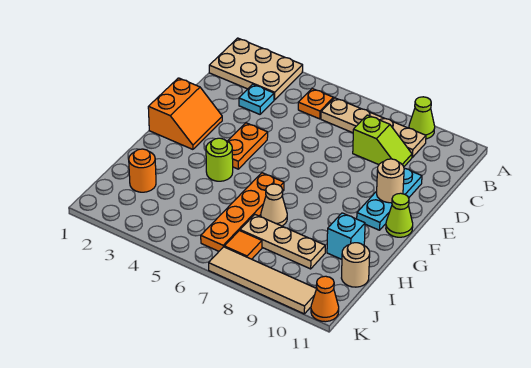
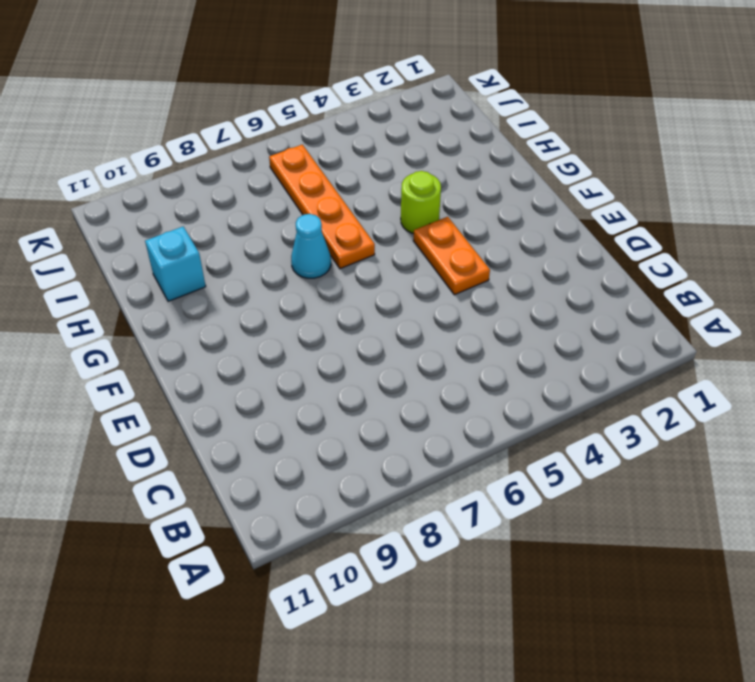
cyan 1x1 cone [291,214,331,278] -> none
none -> tan 2x3 plate [209,38,303,100]
none -> lime 1x1 cone [409,97,435,139]
none -> orange 1x1 plate [298,89,333,119]

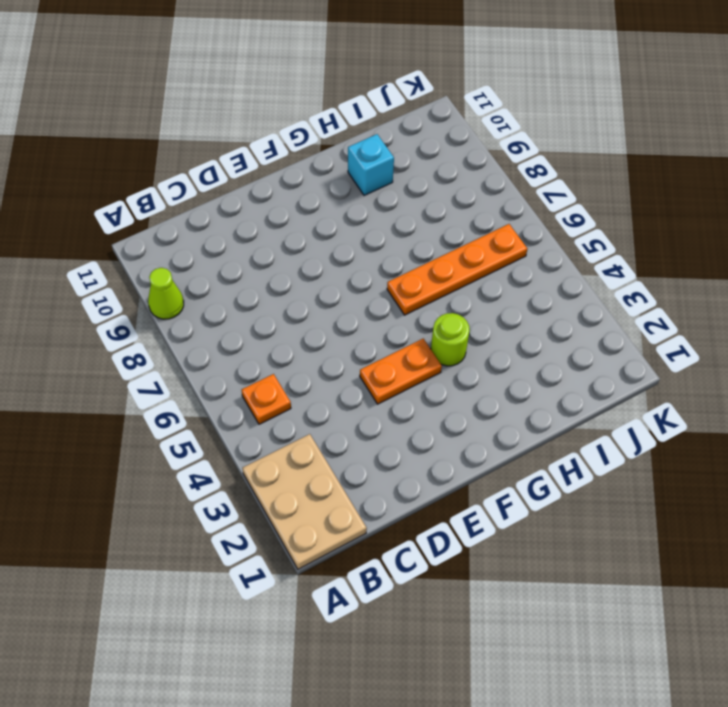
none -> tan 1x4 plate [321,98,426,157]
none -> cyan 1x1 plate [239,84,274,114]
none -> lime 1x2 slope [353,115,412,167]

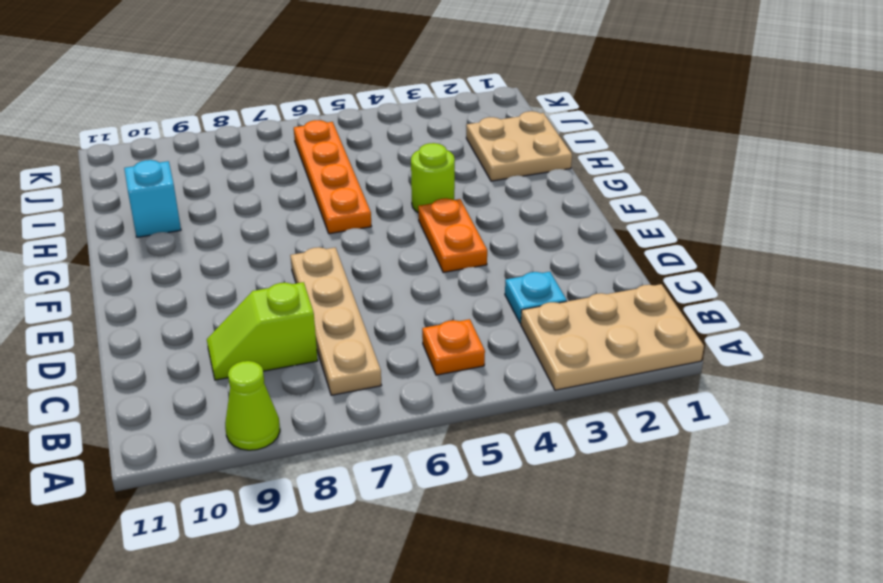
tan 1x4 plate [290,247,382,395] -> tan 1x4 plate turned to [321,98,426,157]
tan 2x2 plate [466,111,572,181] -> orange 1x1 round brick [129,149,156,192]
none -> cyan 1x3 plate [357,168,422,230]
none -> orange 2x2 slope [148,78,222,149]
none -> lime 1x1 cone [386,193,413,237]

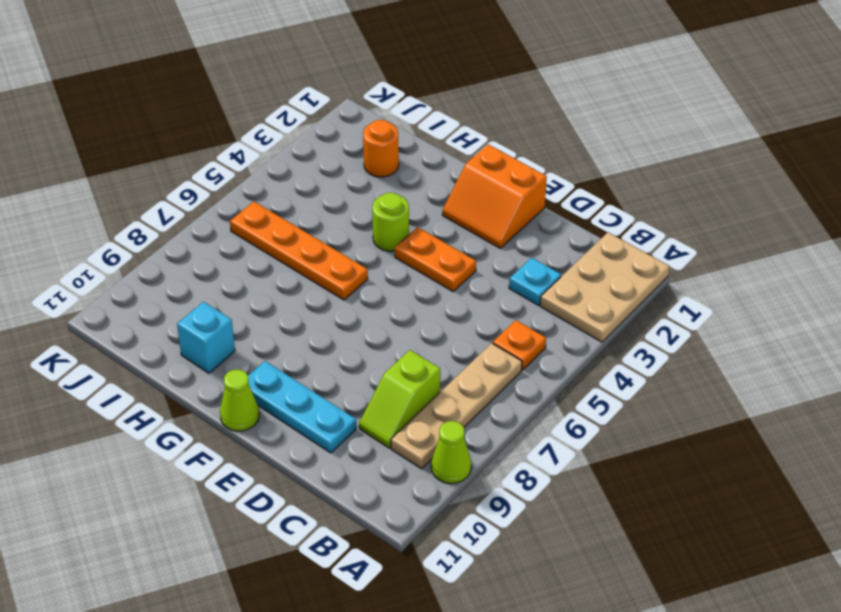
none -> tan 1x1 cone [261,184,287,226]
none -> tan 1x3 plate [240,215,325,269]
none -> tan 1x1 round brick [342,243,370,287]

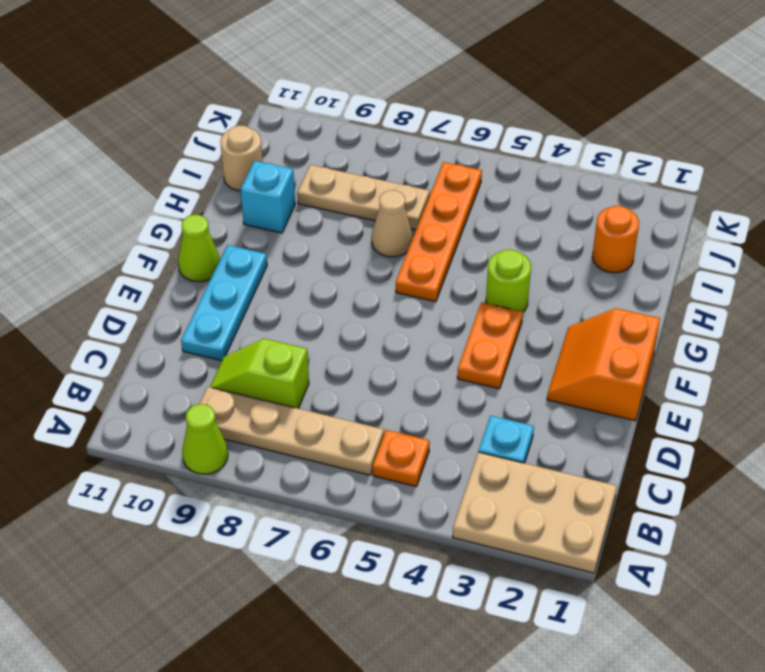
none -> orange 1x1 tile [224,231,262,259]
none -> tan 1x4 tile [209,247,317,314]
none -> orange 1x1 cone [311,276,339,322]

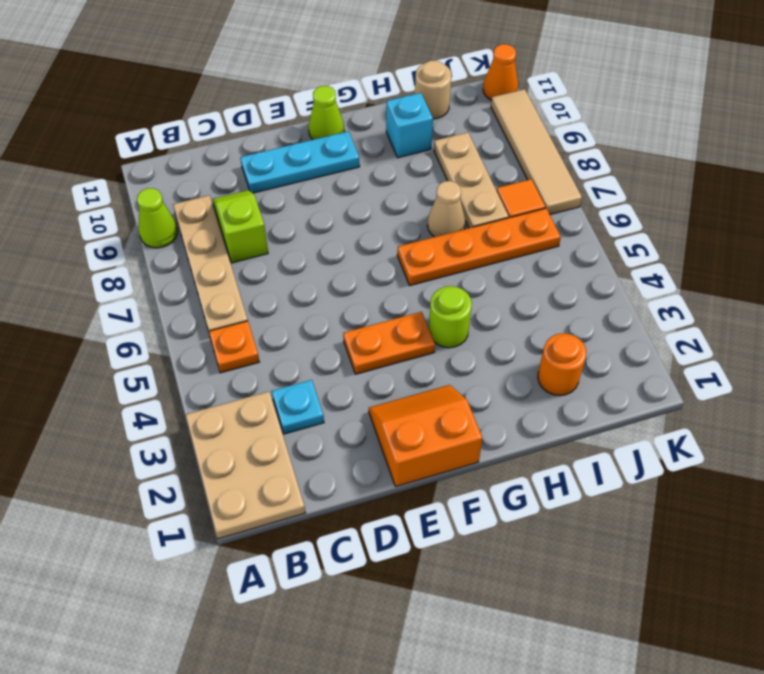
none -> tan 1x1 round brick [377,159,404,203]

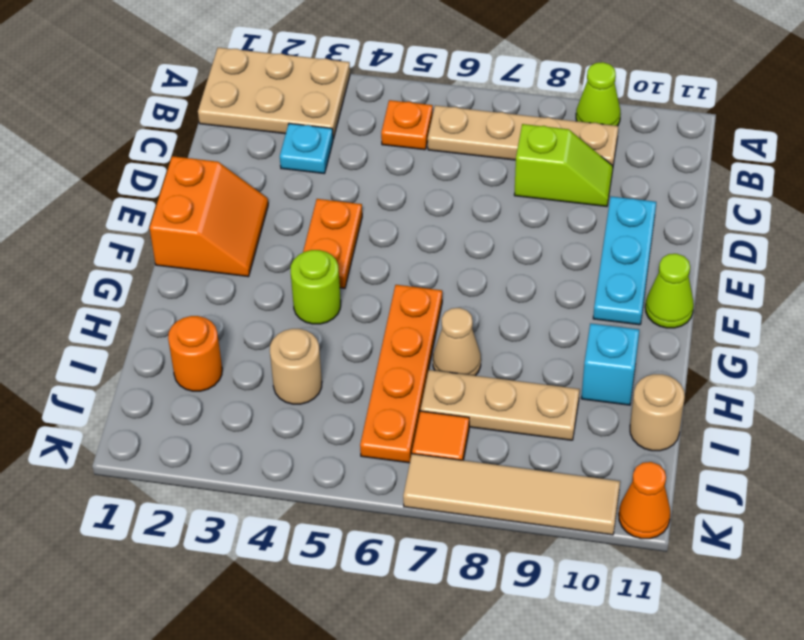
tan 1x1 round brick [270,329,322,404] -> tan 1x1 round brick moved to [377,159,404,203]

